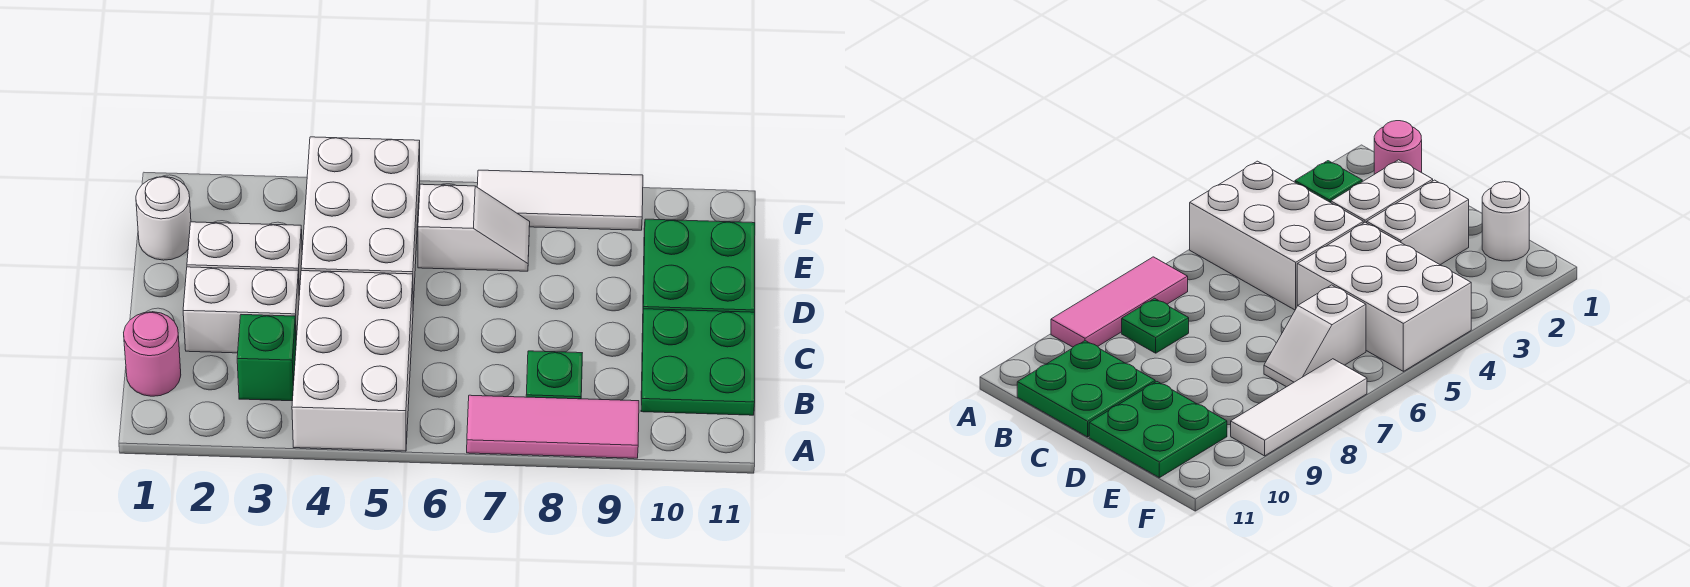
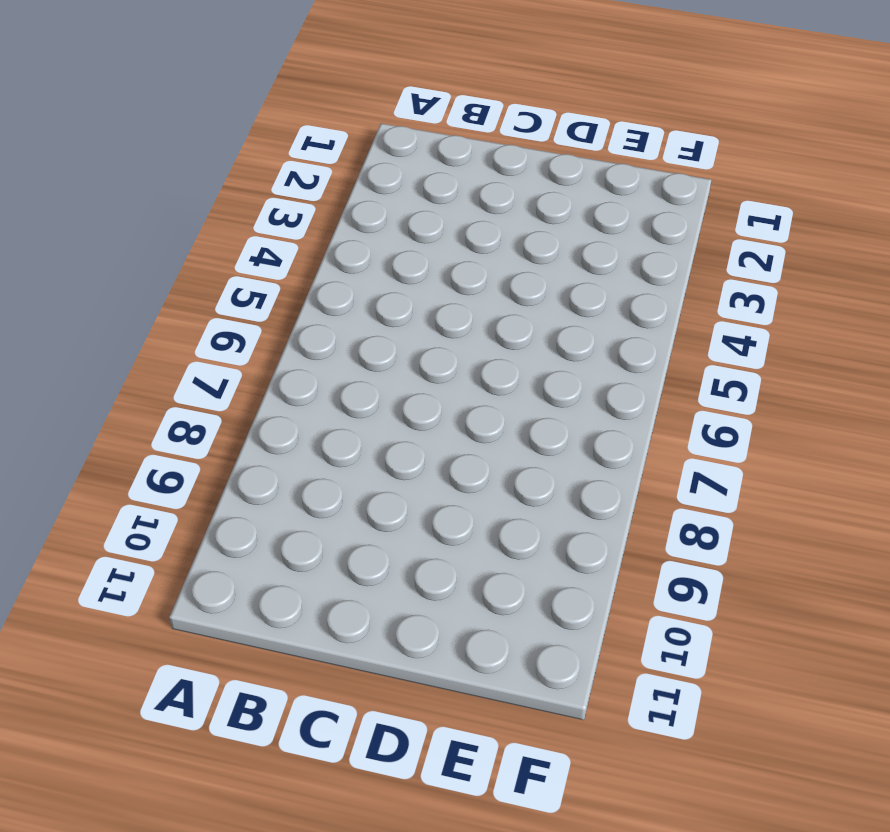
none -> white 2x3 brick [292,271,413,451]
none -> pink 1x3 tile [467,395,639,458]
none -> pink 1x1 round brick [124,312,181,396]

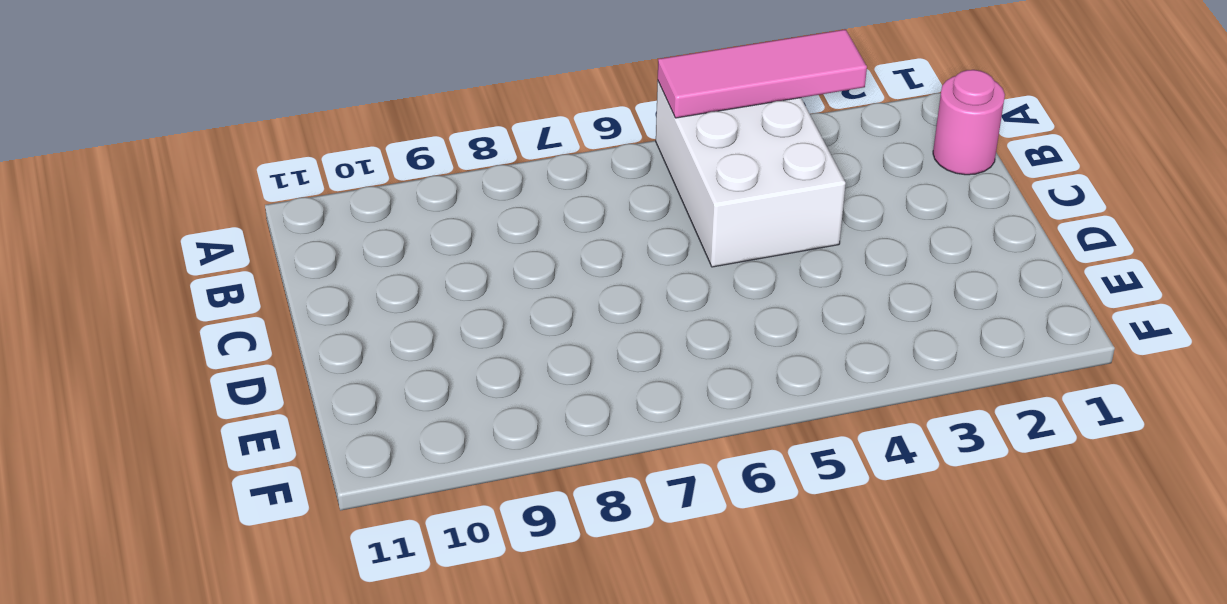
pink 1x3 tile [658,29,867,118] -> pink 1x3 tile moved to [467,395,639,458]
none -> green 1x1 brick [237,315,296,401]
none -> green 1x1 plate [526,351,582,399]
none -> green 2x2 plate [641,309,755,415]

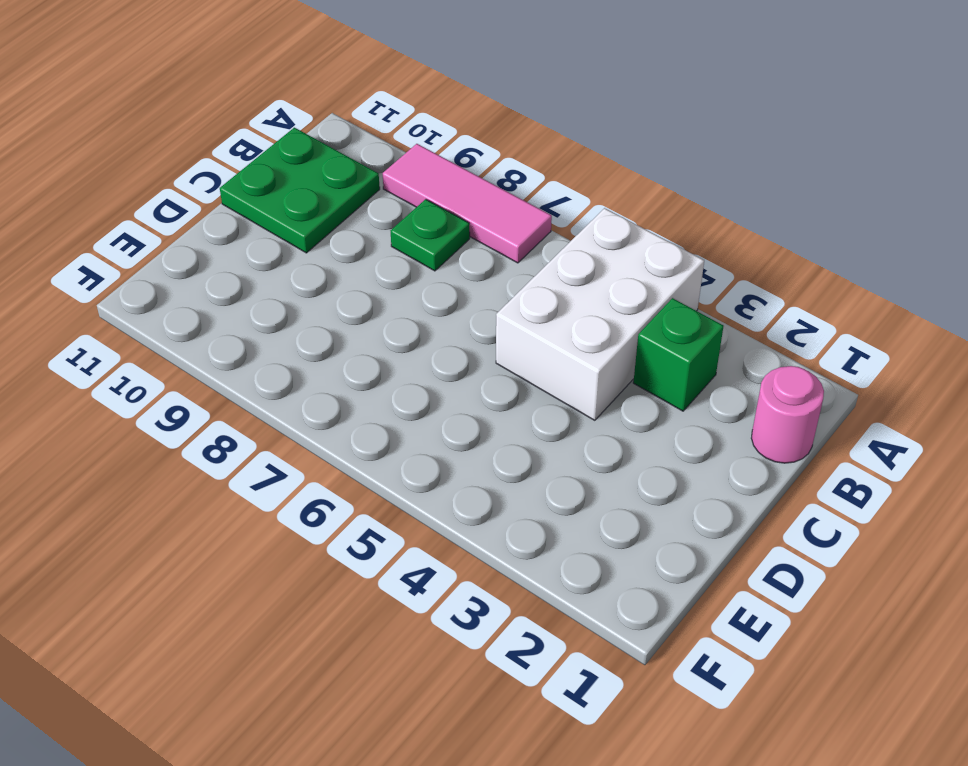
none -> white 1x2 brick [183,267,299,353]
none -> white 1x2 brick [187,222,302,295]
none -> white 2x3 brick [301,137,420,304]

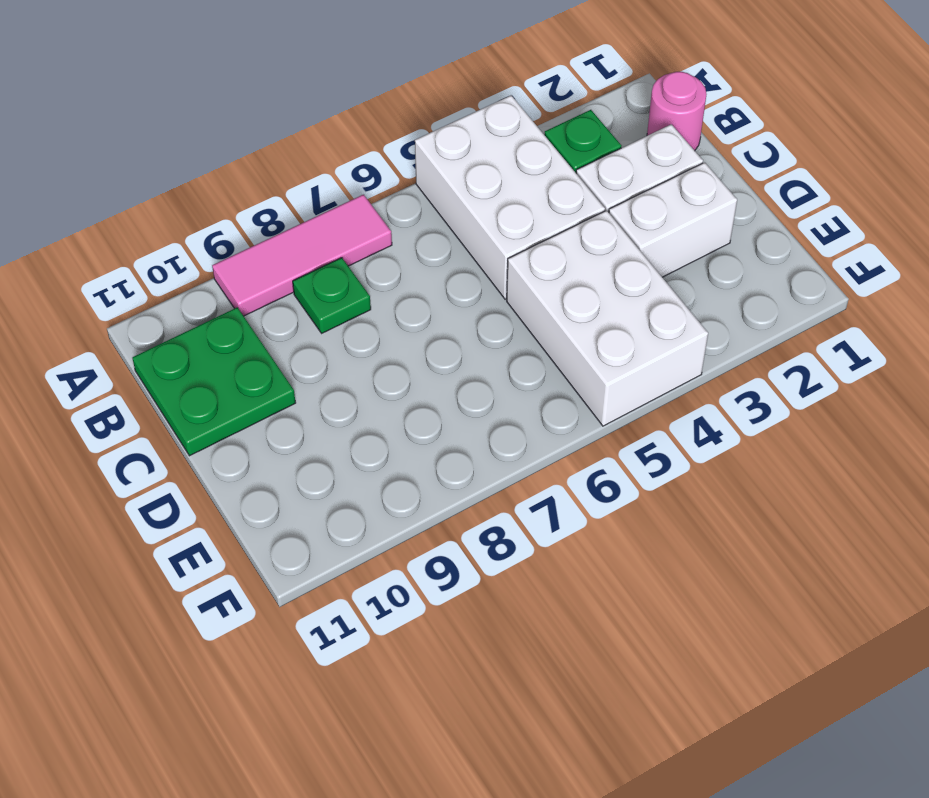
none -> green 2x2 plate [643,219,755,312]
none -> white 1x1 round brick [136,177,191,260]
none -> white 1x2 slope [418,184,530,271]

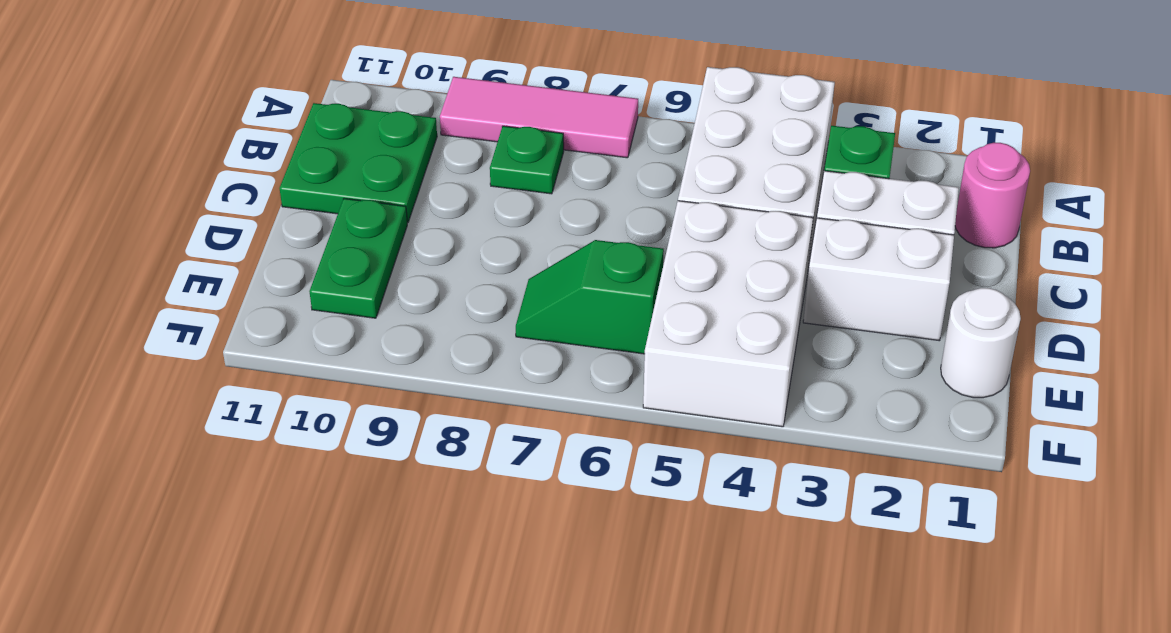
green 1x2 plate [310,199,407,318] -> green 2x2 plate [643,219,755,312]
green 1x2 slope [516,240,664,354] -> white 1x2 slope [418,184,530,271]
none -> white 1x3 tile [477,170,643,230]

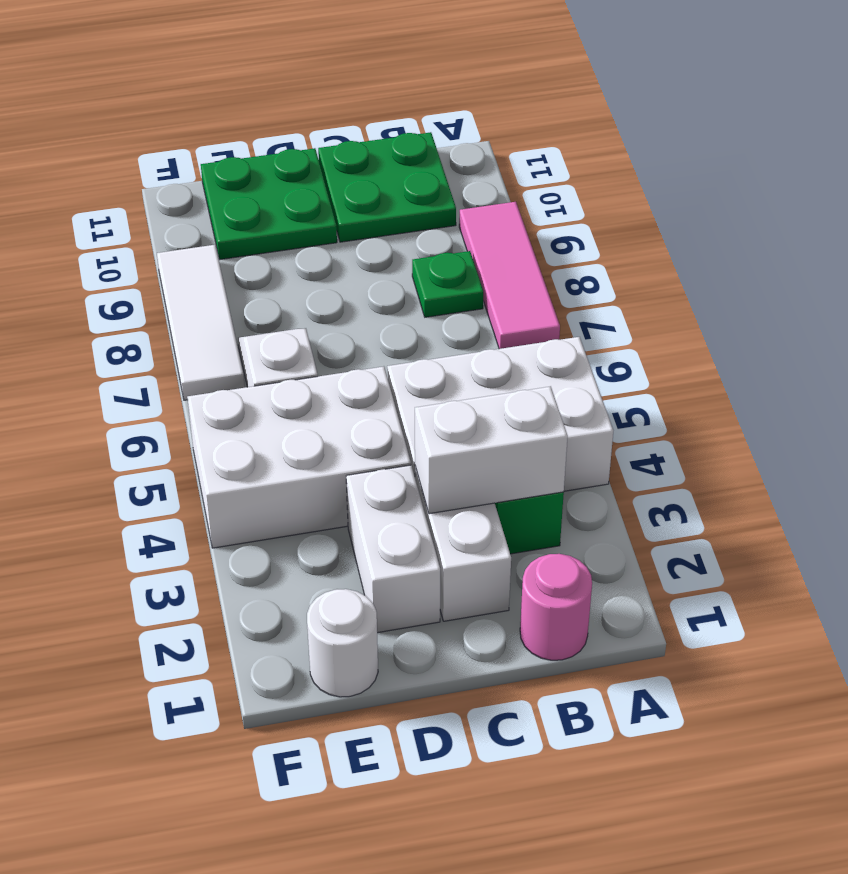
white 1x2 brick [415,386,568,514] -> none

